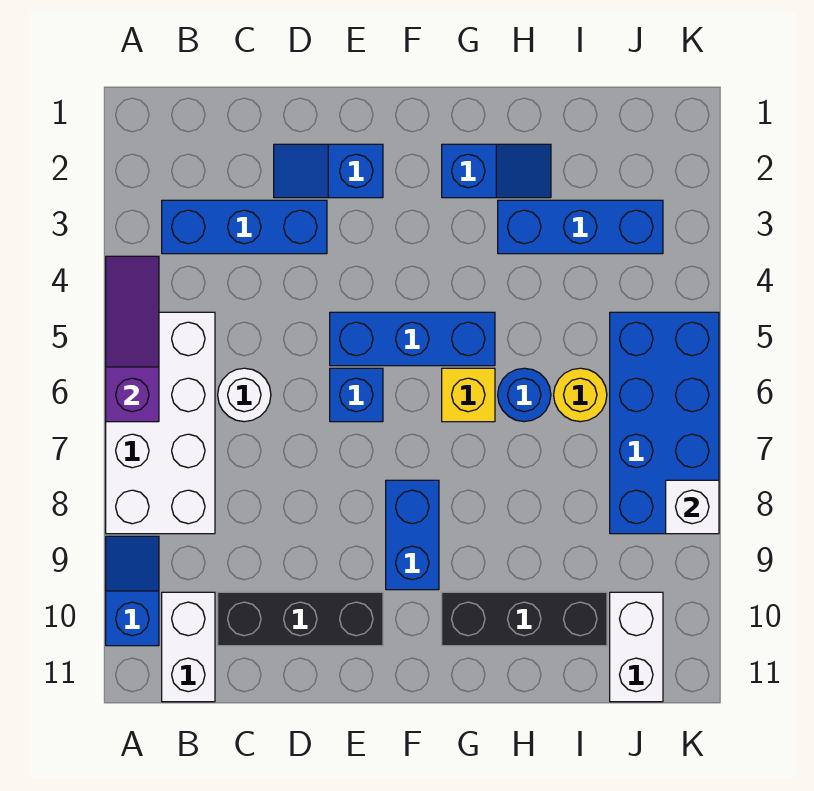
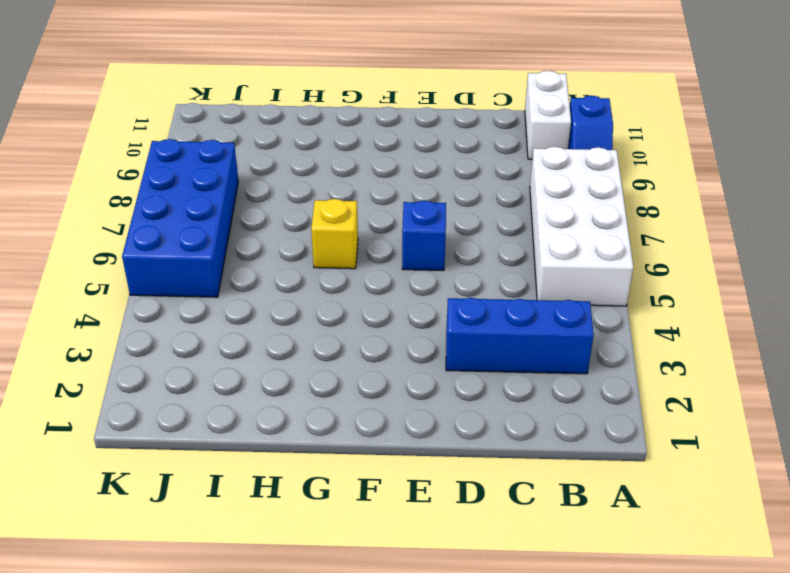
none -> white 1x1 round brick [218,368,271,422]
none -> black 1x3 brick [218,592,383,646]
none -> blue 1x2 slope [274,144,383,198]

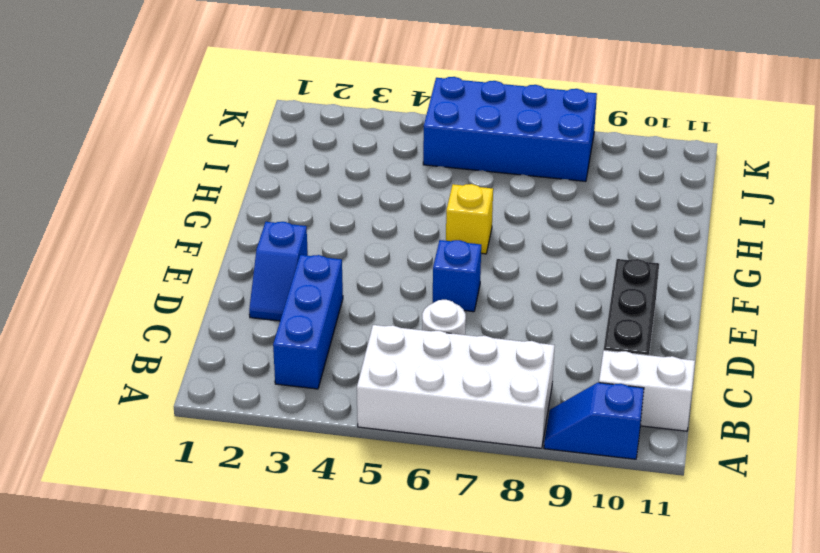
none -> blue 1x3 brick [330,312,495,366]
none -> blue 1x2 brick [386,480,439,590]
none -> blue 1x2 slope [442,144,551,198]

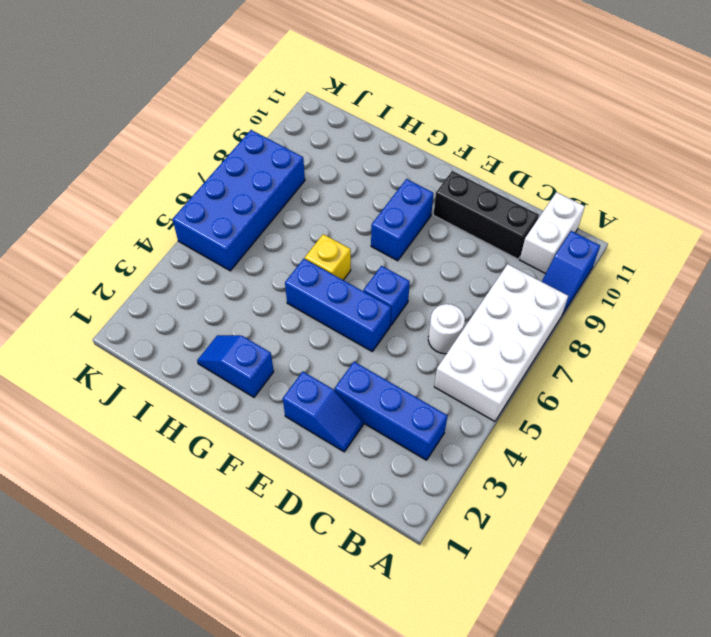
none -> black 1x3 brick [442,592,607,646]
none -> blue 1x3 brick [498,200,663,254]
none -> blue 1x1 round brick [498,368,551,422]

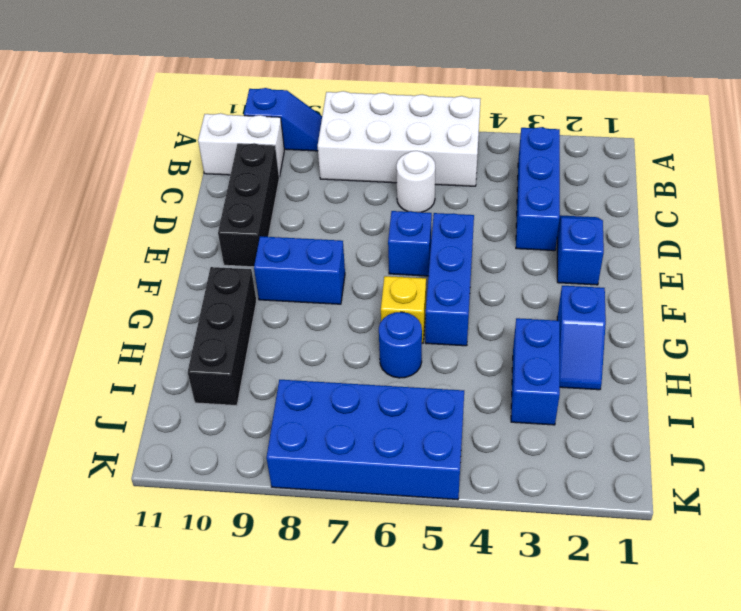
blue 1x2 brick [511,318,560,425] -> blue 1x3 brick [498,200,663,254]
none -> yellow 1x1 round brick [554,368,607,422]
none -> white 1x2 brick [610,592,663,702]
none -> purple 1x3 slope [106,256,159,422]

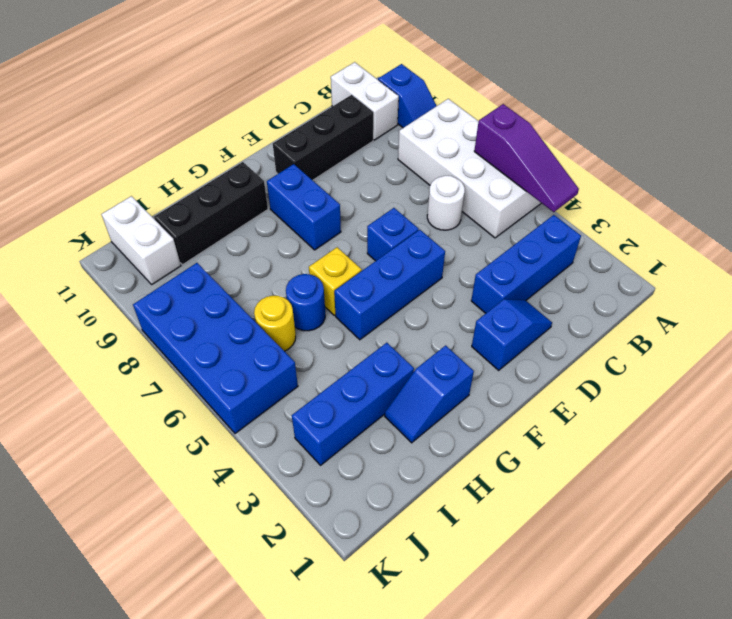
none -> white 1x1 brick [666,480,719,534]

